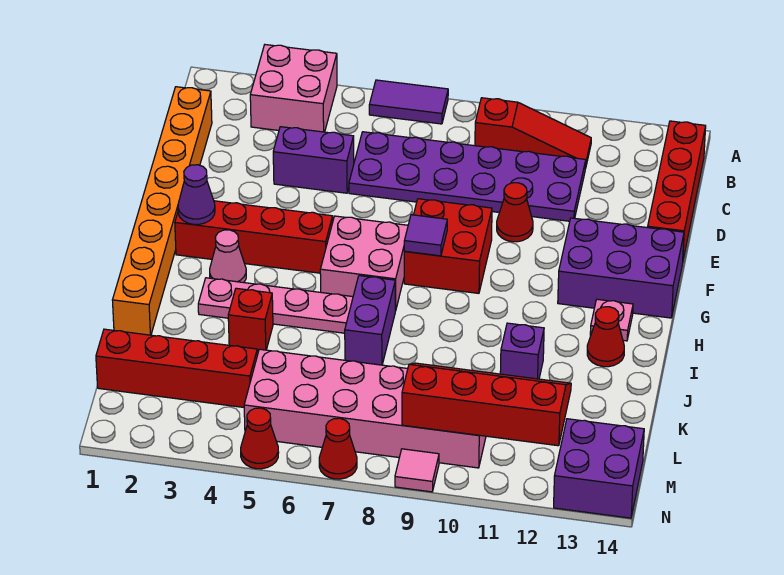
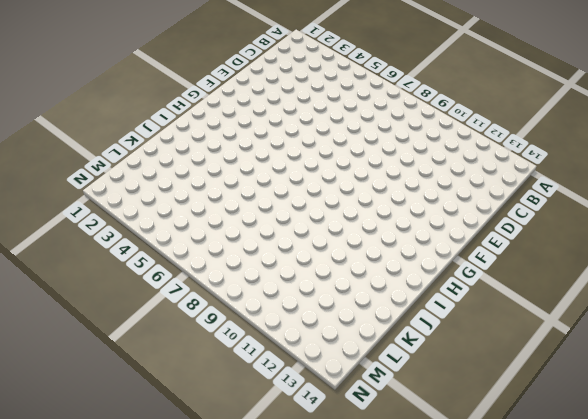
none -> pink 2x2 brick [250,45,337,132]
none -> purple 1x2 tile [369,80,448,124]
none -> red 1x3 slope [475,98,591,165]

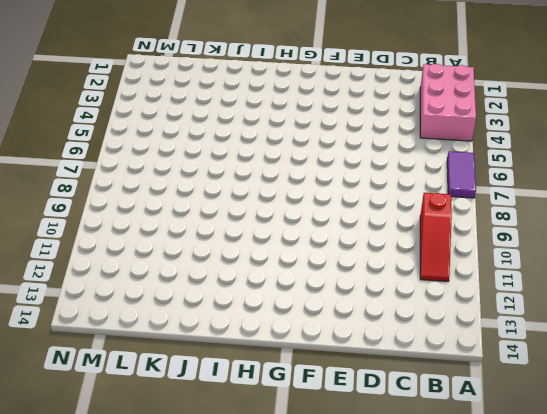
pink 2x3 brick [420,64,476,141] -> pink 2x2 brick [250,45,337,132]
none -> red 1x4 brick [648,121,706,259]
none -> orange 1x8 brick [112,87,212,335]
none -> purple 2x6 plate [349,132,586,221]

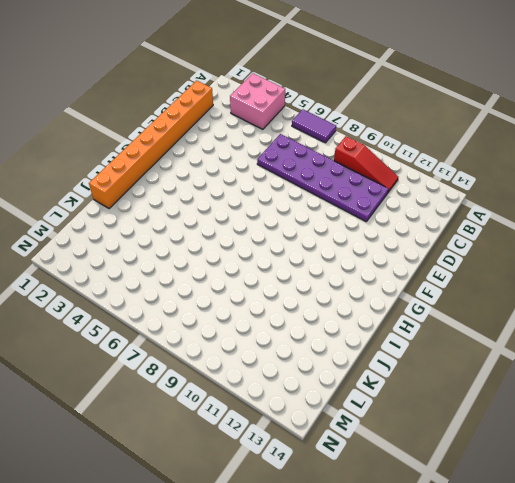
none -> red 1x4 brick [648,121,706,259]
none -> purple 1x2 brick [273,127,354,193]
none -> red 1x1 cone [497,183,533,242]

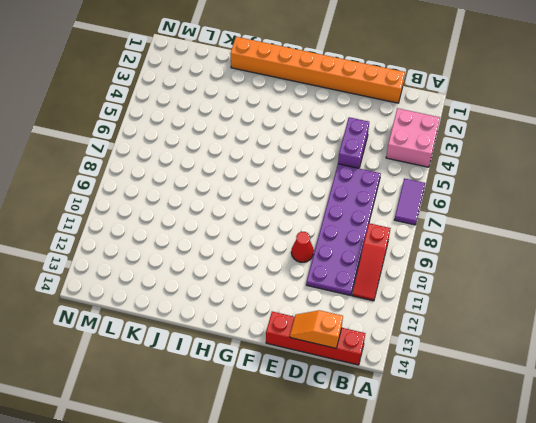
orange 1x2 slope [290,310,343,348] -> none
none -> red 2x2 brick [404,199,492,293]
none -> purple 2x3 brick [558,218,684,318]
none -> red 1x4 brick [175,201,333,273]

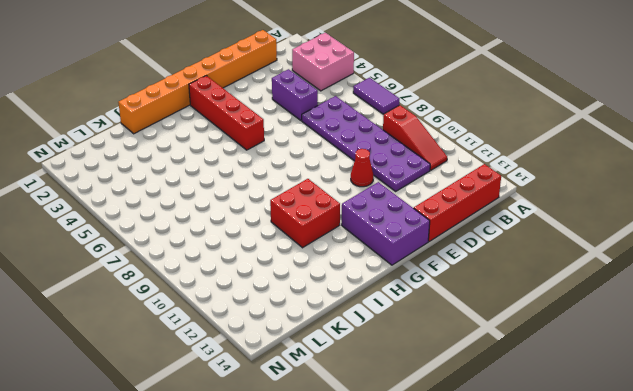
red 2x2 brick [270,179,340,248] -> red 2x2 brick moved to [404,199,492,293]
none -> pink 2x2 brick [320,216,408,311]
none -> pink 1x1 cone [210,230,246,283]
none -> pink 1x1 plate [590,299,633,341]

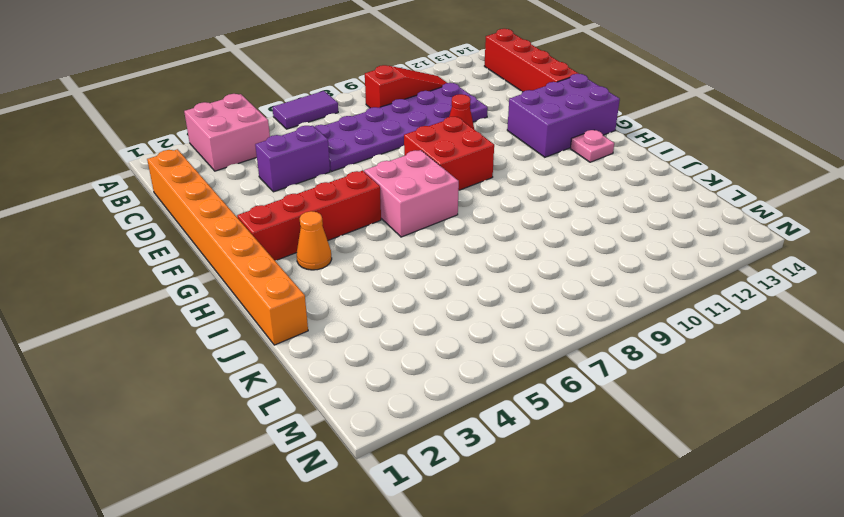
orange 1x1 cone [297,211,332,270] -> pink 1x1 cone [210,230,246,283]
none -> pink 1x4 plate [198,278,353,333]
none -> purple 1x2 brick [345,276,395,365]
none -> red 1x1 cone [587,307,624,367]

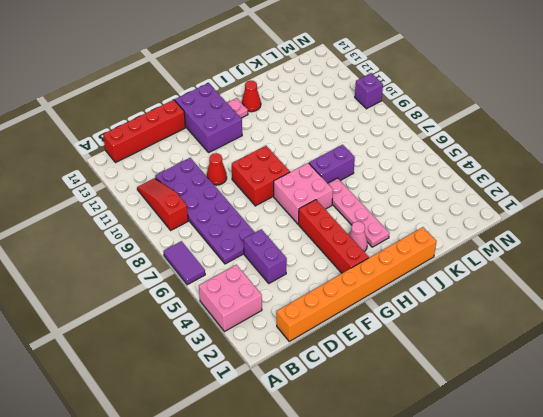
purple 1x1 brick [355,73,383,109] -> purple 1x1 brick moved to [500,323,544,379]
none -> red 1x1 brick [228,288,273,351]
none -> red 1x4 brick [96,329,257,407]
none -> pink 2x6 brick [244,349,486,468]

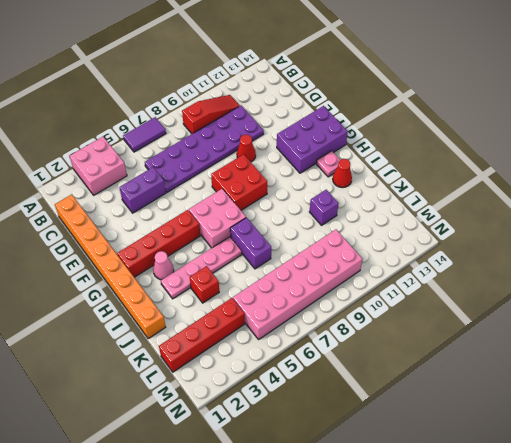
none -> red 1x4 brick [648,121,706,259]
none -> purple 2x2 brick [554,419,644,518]
none -> red 1x1 cone [241,408,279,469]

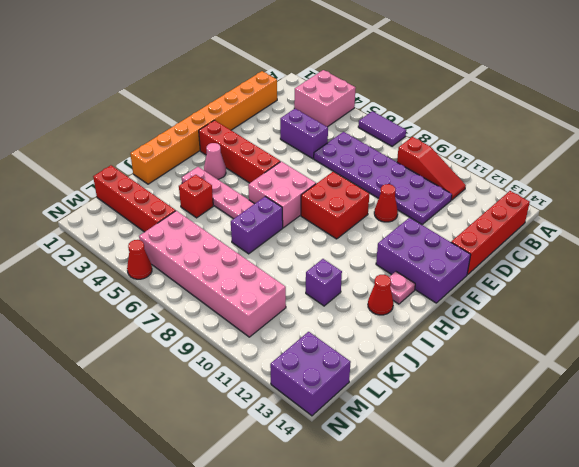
none -> red 1x1 cone [319,418,357,479]
none -> pink 1x1 tile [395,449,439,492]
none -> purple 1x1 cone [178,165,215,224]

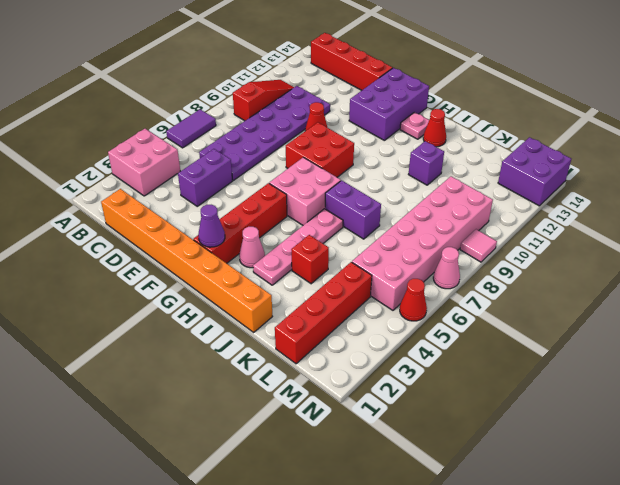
pink 1x1 cone [433,247,460,289] -> red 1x1 cone [319,418,357,479]
none -> purple 1x1 tile [404,215,447,256]
none -> red 2x4 slope [402,363,571,446]

